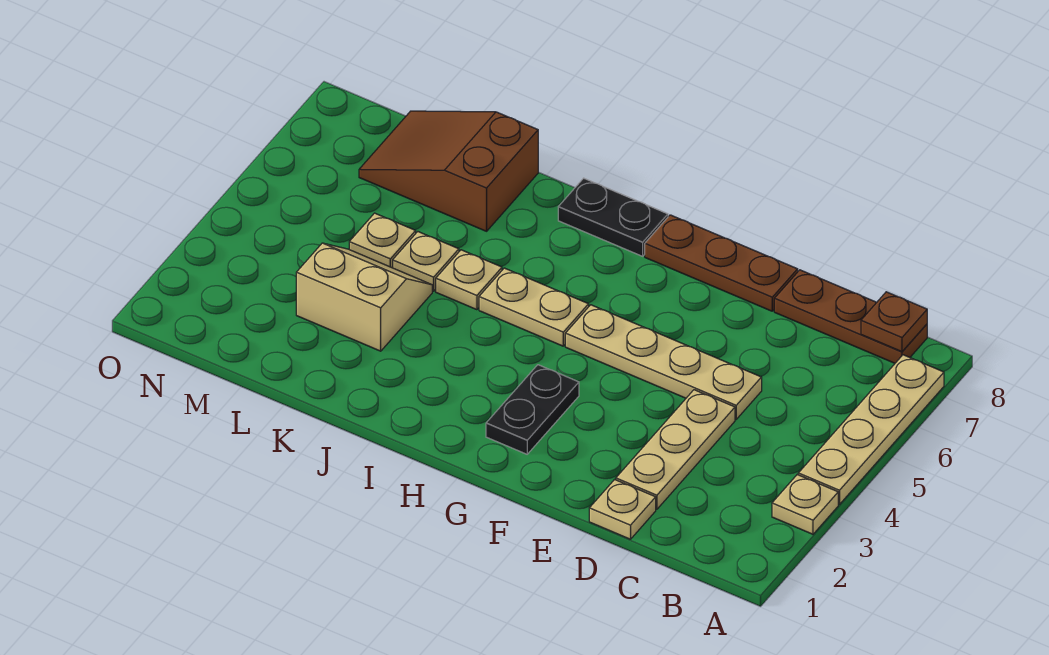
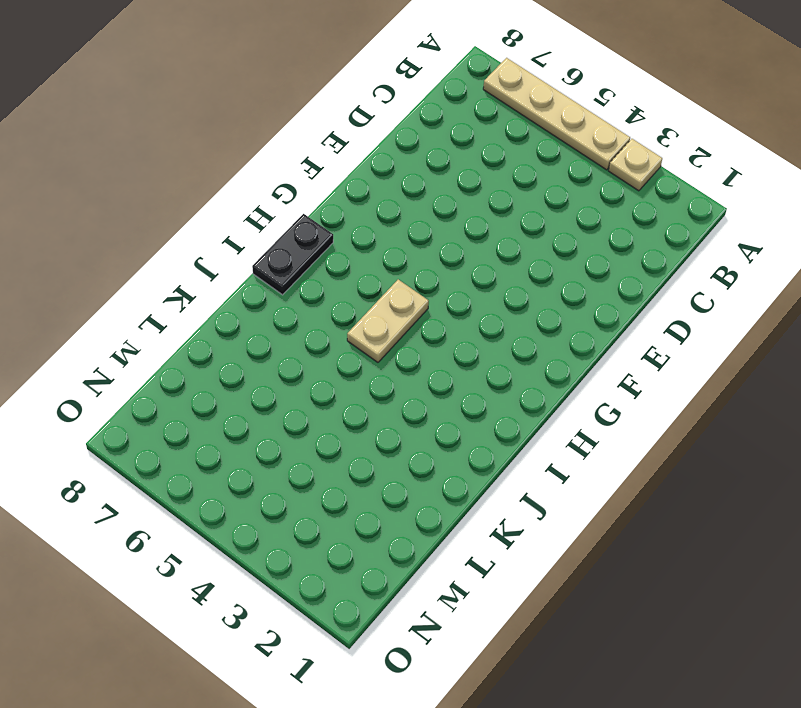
none -> brown 1x3 plate [774,270,927,363]
none -> tan 1x1 plate [589,479,656,539]
none -> tan 1x3 plate [616,390,735,509]

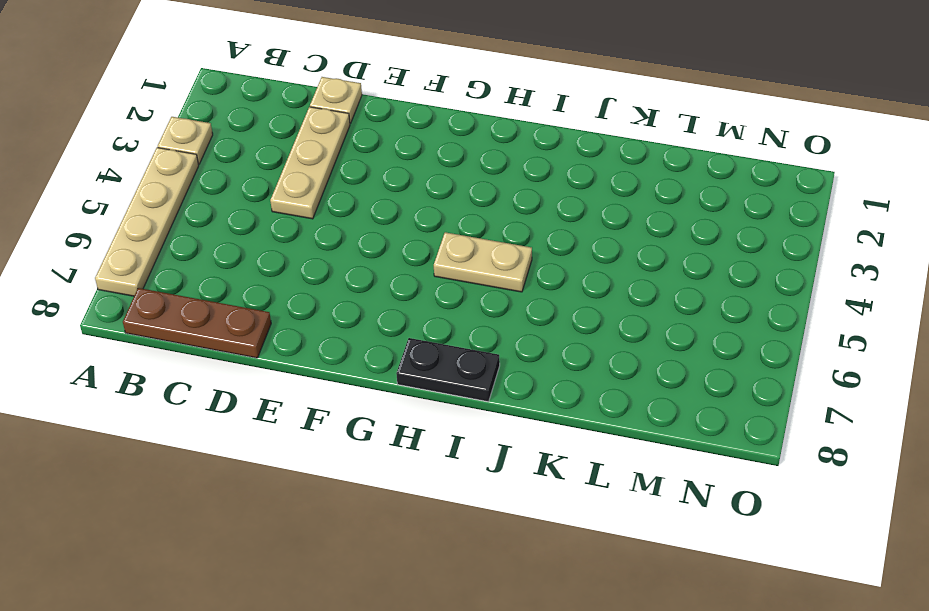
none -> tan 1x4 plate [565,305,762,419]
none -> brown 1x3 plate [645,215,798,311]
none -> black 1x2 plate [486,365,579,454]

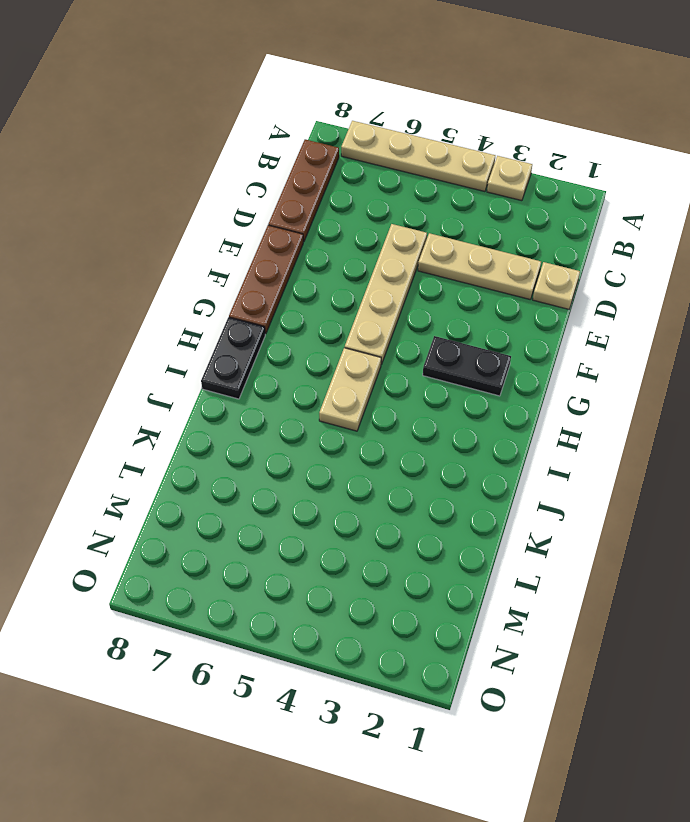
none -> tan 1x1 plate [436,250,502,310]
none -> tan 2x2 slope [296,243,432,351]
none -> tan 1x1 plate [393,232,459,291]

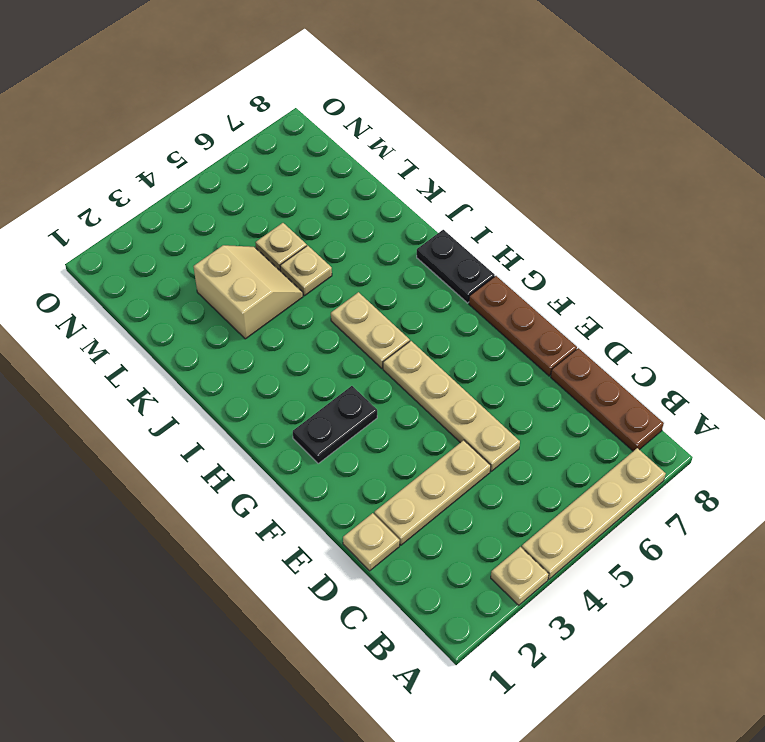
none -> tan 1x1 plate [436,250,502,310]
none -> brown 2x3 slope [359,111,538,231]
none -> brown 1x1 plate [861,292,927,352]

